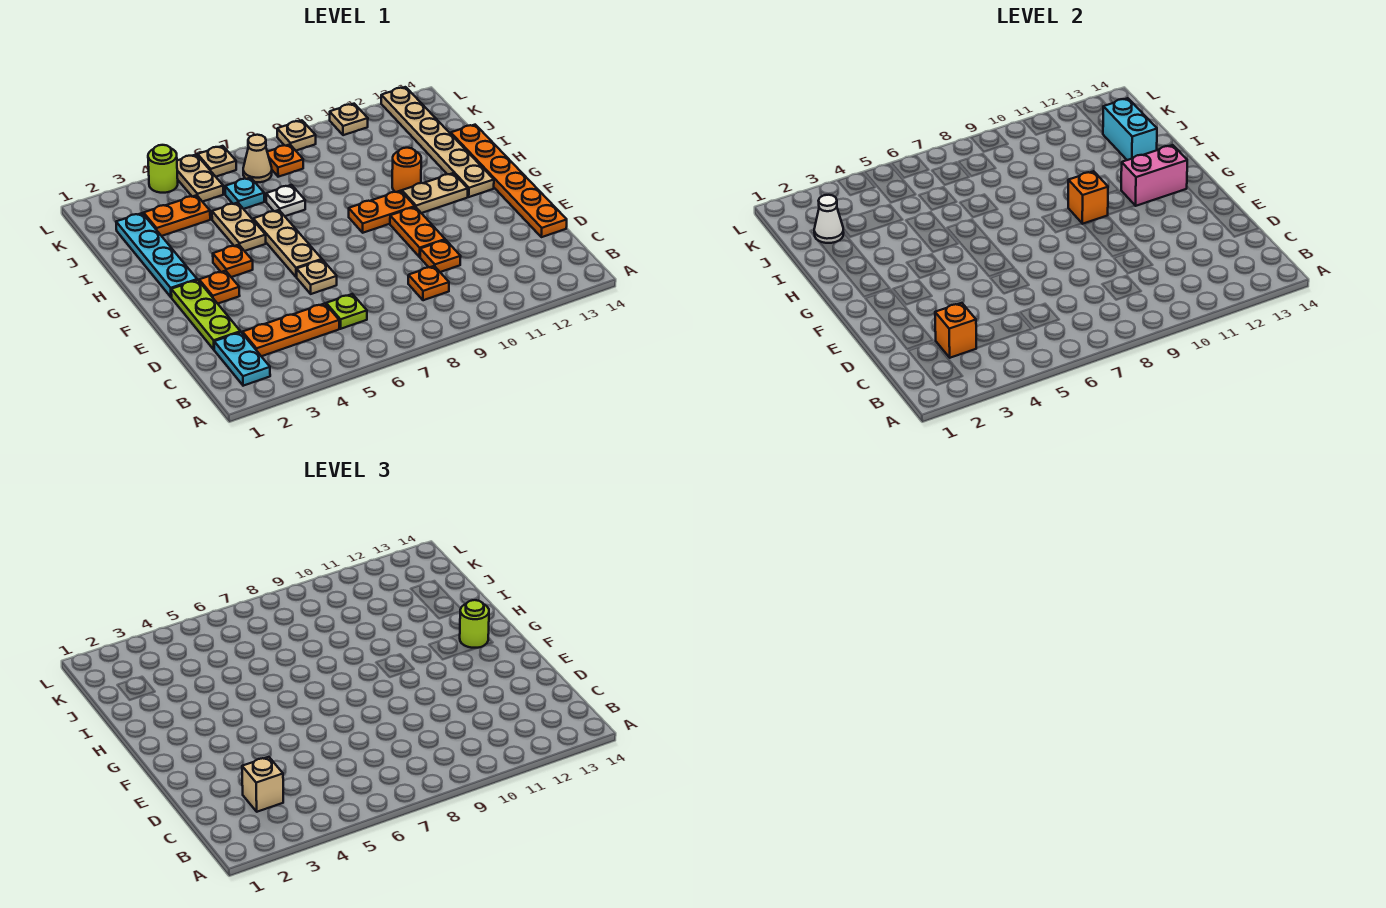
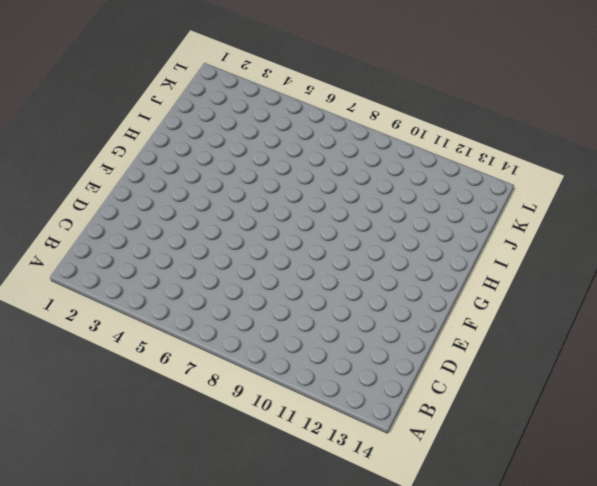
none -> cyan 1x2 plate [214,332,270,386]
none -> orange 1x3 plate [243,303,339,356]
none -> lime 1x1 plate [326,294,367,329]
none -> orange 1x1 plate [408,266,449,300]

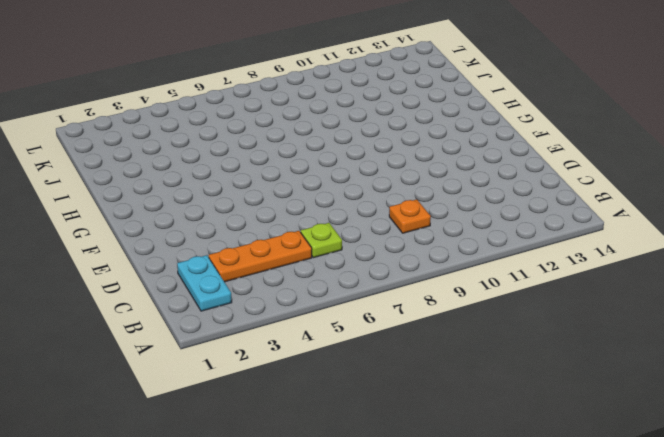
none -> lime 1x3 plate [171,280,240,349]
none -> orange 1x1 plate [420,240,461,272]
none -> orange 1x6 plate [451,125,567,237]
none -> tan 1x1 plate [297,260,337,294]

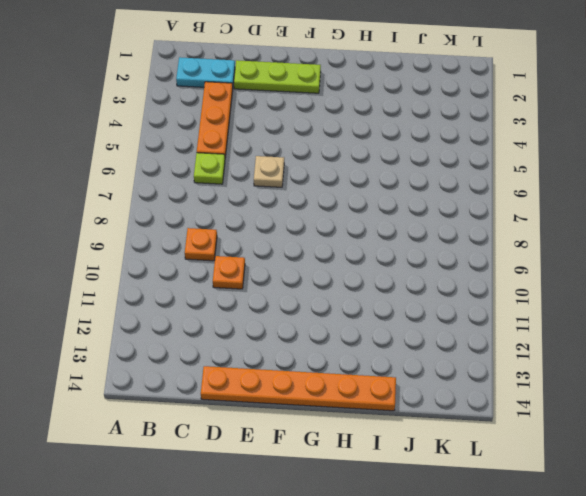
none -> orange 1x2 plate [390,207,445,257]
none -> orange 1x1 plate [199,271,240,304]
none -> tan 1x3 plate [253,210,322,277]
none -> cyan 1x4 plate [116,213,197,297]

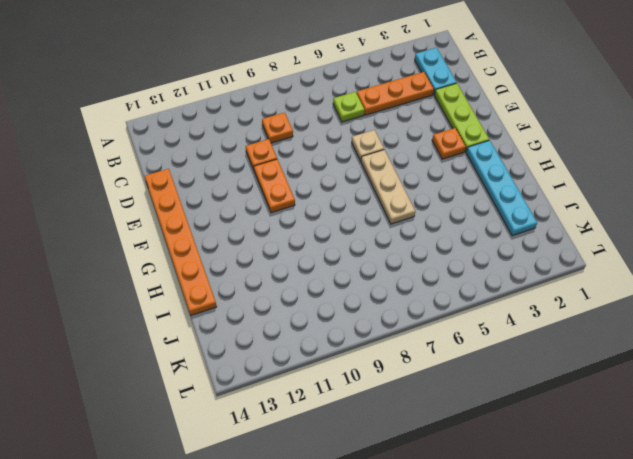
none -> orange 1x1 plate [213,245,253,277]
none -> orange 1x2 plate [349,191,415,233]
none -> tan 1x2 plate [402,173,468,213]
none -> tan 1x6 plate [381,87,494,197]

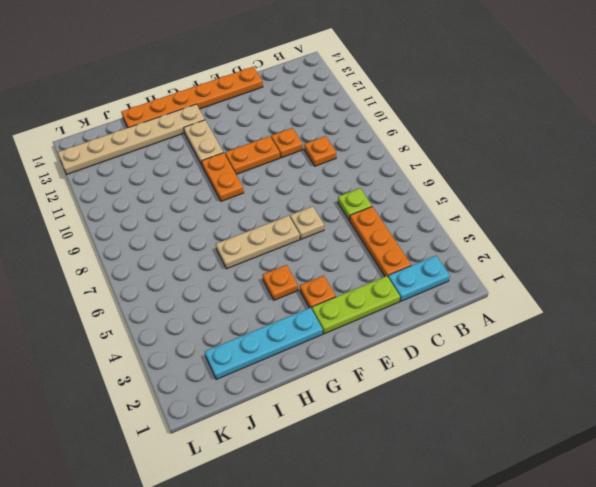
none -> tan 1x2 plate [212,203,266,251]
none -> orange 1x1 round brick [392,148,421,192]
none -> white 1x1 plate [266,185,305,216]
none -> orange 1x2 plate [144,195,210,236]

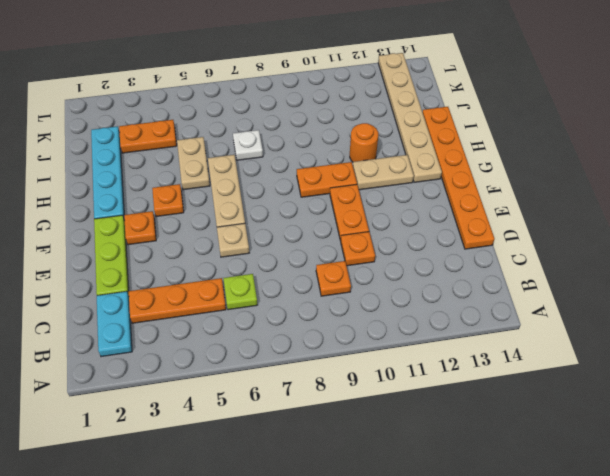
none -> cyan 1x1 plate [225,178,264,209]
none -> tan 1x2 plate [177,155,223,202]
none -> tan 1x1 cone [243,135,272,182]
none -> orange 1x1 plate [267,144,303,177]

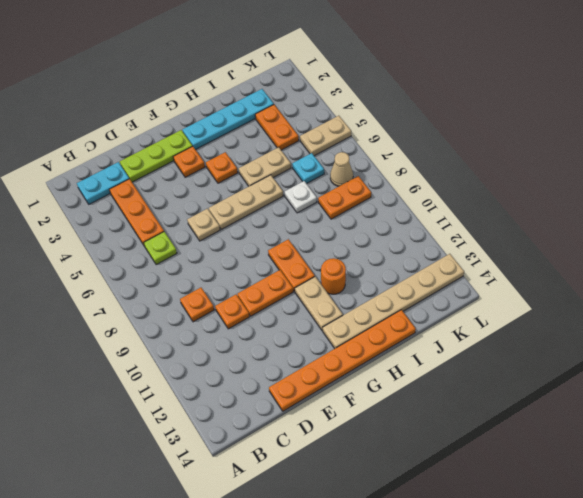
orange 1x2 plate [318,176,371,219] -> orange 1x1 plate [267,144,303,177]
none -> lime 1x1 round brick [148,145,178,193]
none -> tan 1x1 plate [198,146,236,177]
none -> tan 1x1 plate [277,120,316,151]
none -> tan 1x1 plate [330,104,368,135]

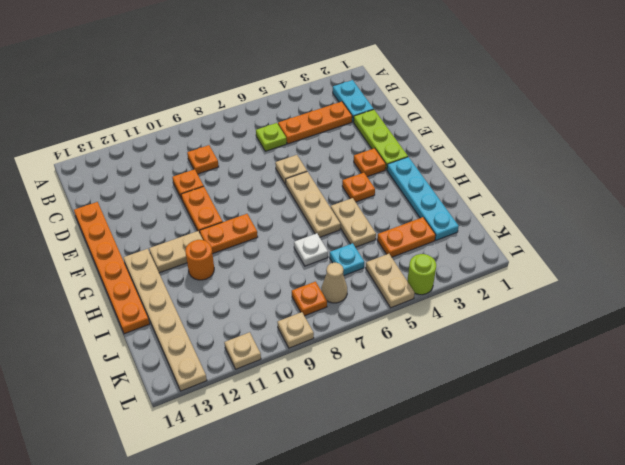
none -> tan 1x1 plate [198,146,236,177]
none -> orange 1x1 brick [935,303,976,358]
none -> orange 1x1 brick [1068,171,1108,224]
none -> pink 1x2 brick [1121,145,1187,206]

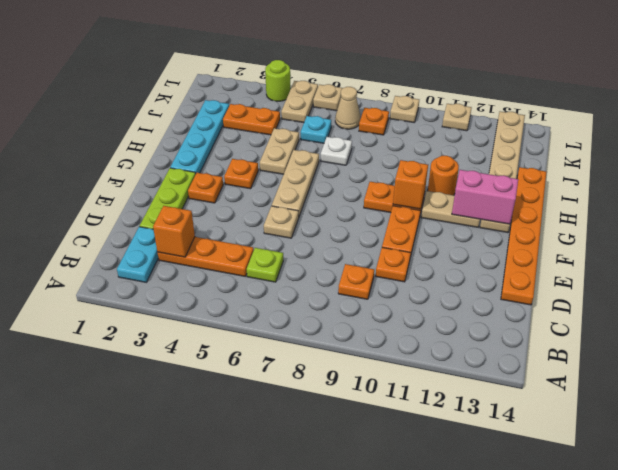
none -> cyan 1x2 brick [1103,98,1157,160]
none -> white 1x1 cone [814,195,844,243]
none -> tan 1x1 brick [242,757,283,812]
none -> lime 1x1 round brick [460,600,489,648]

